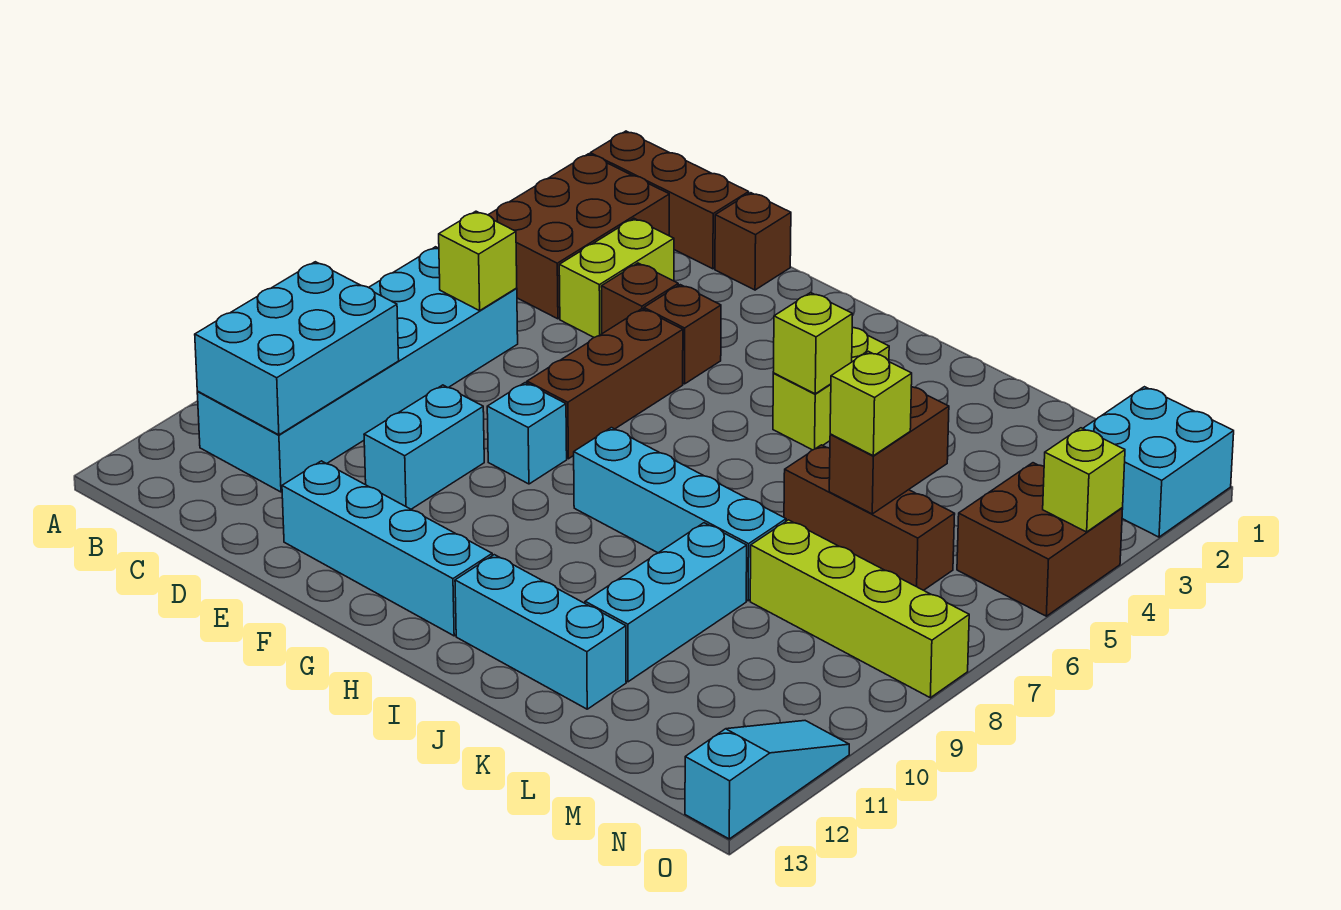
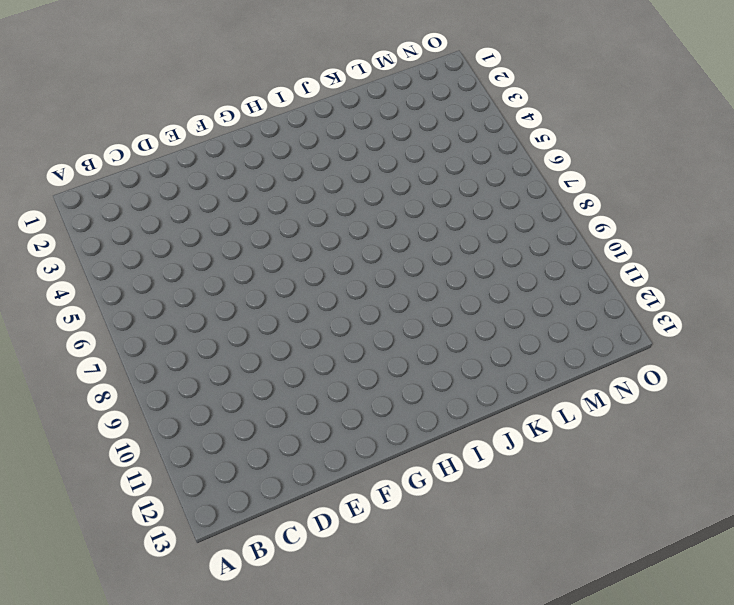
none -> brown 1x3 brick [590,131,749,269]
none -> brown 2x3 brick [489,154,669,319]
none -> cyan 2x6 brick [197,247,518,492]

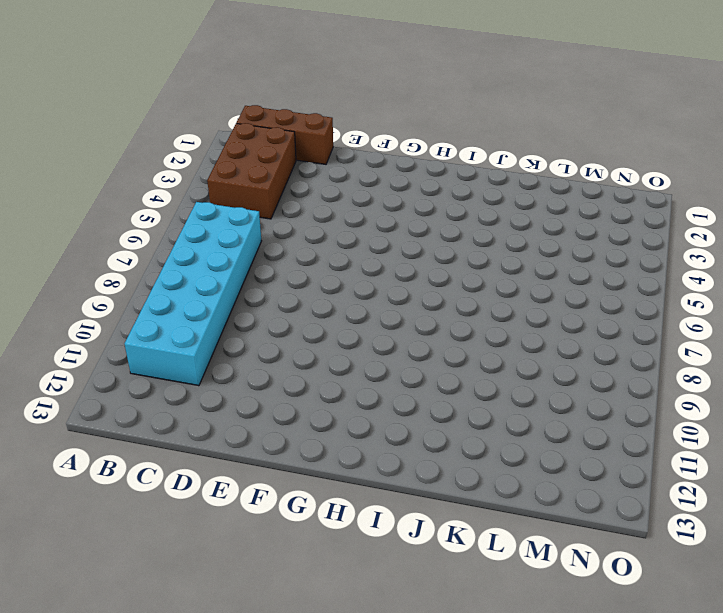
none -> lime 1x2 brick [559,218,674,337]
none -> brown 1x1 brick [715,193,791,290]
none -> brown 1x1 brick [601,263,678,334]

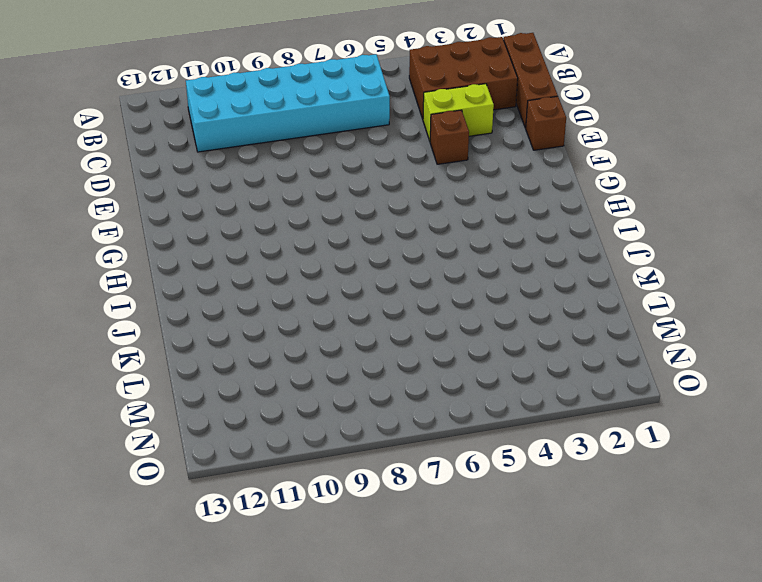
none -> cyan 1x2 brick [364,385,484,509]
none -> cyan 1x4 brick [282,461,492,636]
none -> brown 1x1 brick [644,285,721,384]

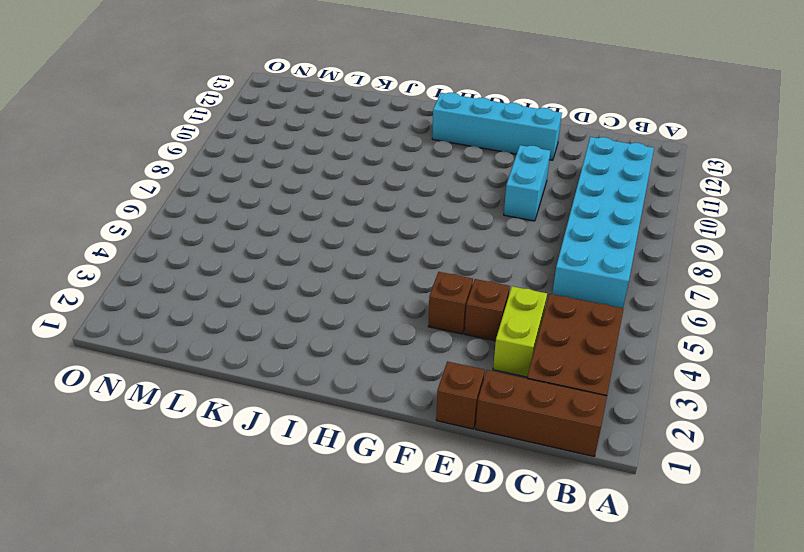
none -> brown 1x3 brick [527,309,683,459]
none -> cyan 1x1 brick [487,383,567,484]
none -> cyan 1x4 brick [574,428,786,601]

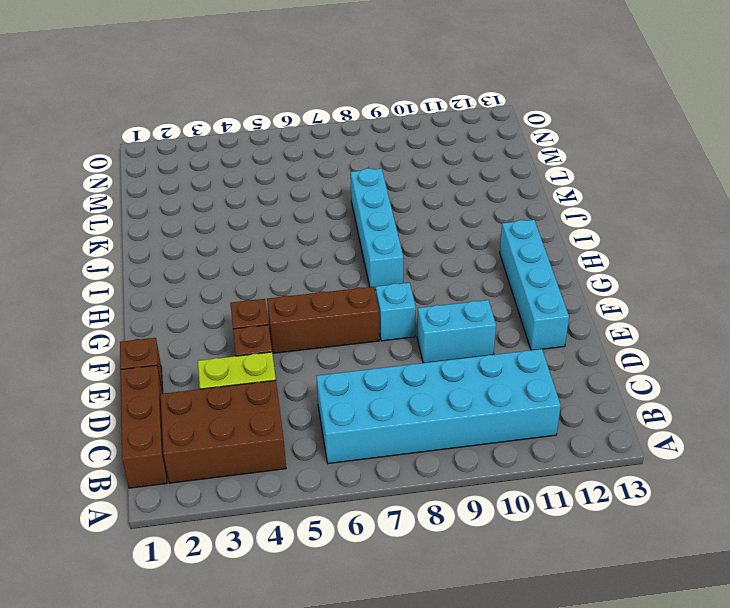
none -> lime 1x2 brick [773,328,889,450]
none -> cyan 1x3 brick [455,555,626,709]
none -> brown 1x3 brick [784,445,955,590]

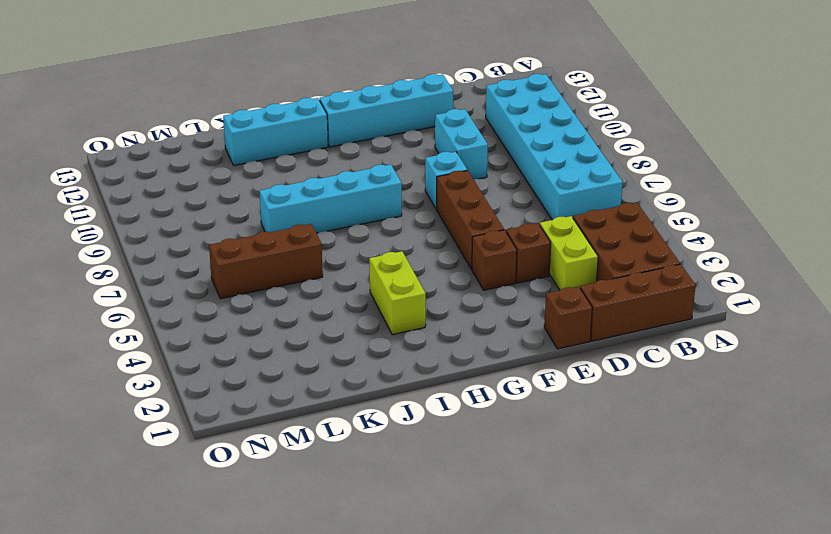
none -> cyan 1x3 brick [585,523,747,682]
none -> lime 1x4 brick [750,520,969,698]
none -> cyan 2x2 brick [1083,387,1234,537]

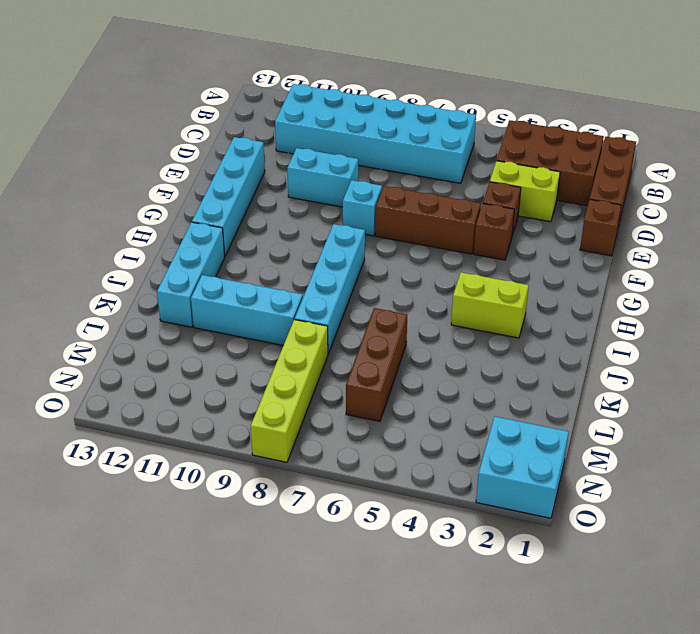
none -> brown 2x2 brick [957,463,1123,616]
none -> cyan 1x3 slope [685,721,849,839]
none -> cyan 2x3 brick [195,262,399,435]

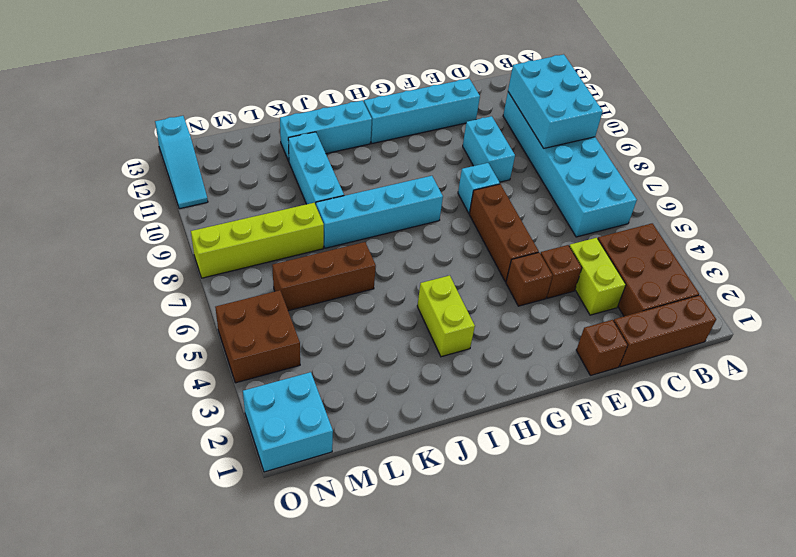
none -> lime 1x1 brick [439,211,517,311]
none -> lime 1x1 brick [773,293,852,394]
none -> brown 1x2 brick [829,387,949,514]

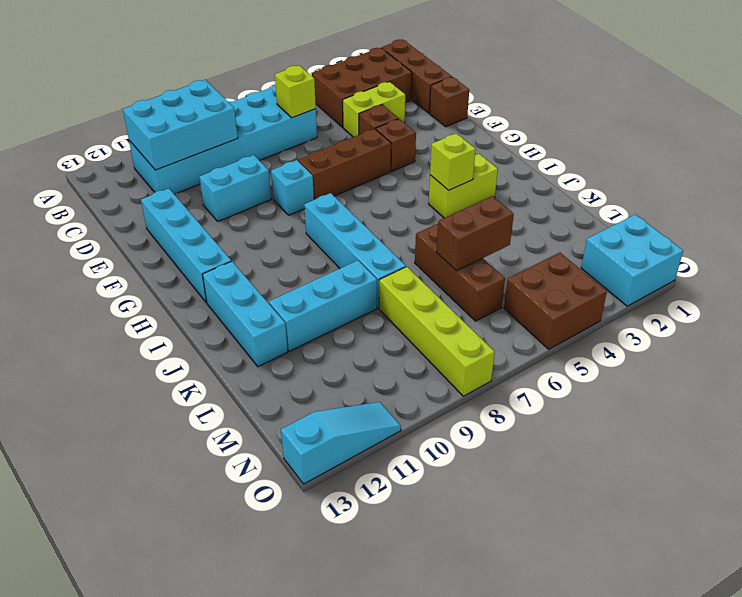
none -> lime 1x1 brick [1043,428,1125,532]
none -> lime 1x1 brick [830,351,912,456]

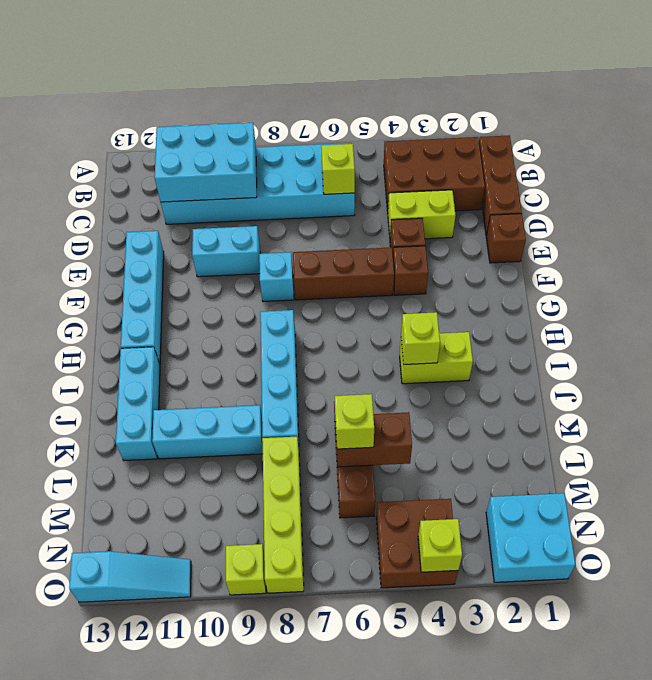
lime 1x1 brick [226,544,266,595] -> none

